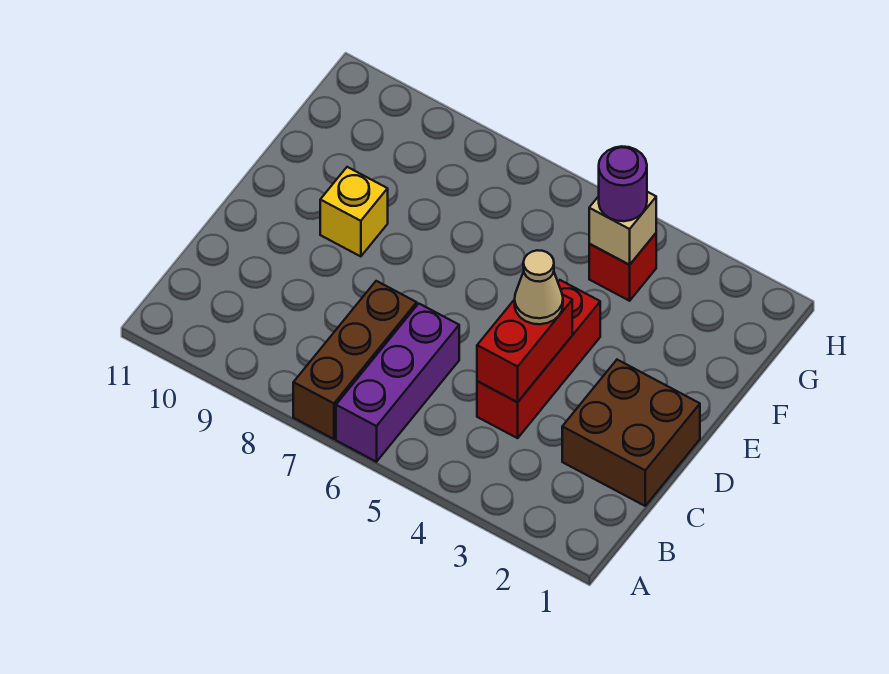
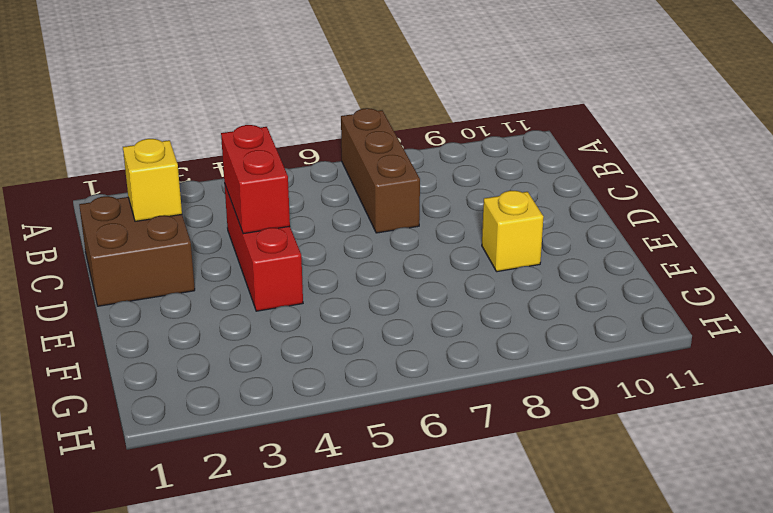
yellow 1x1 brick [123,139,182,221] -> none
none -> purple 1x3 brick [336,304,459,462]
none -> red 1x1 brick [589,233,656,301]

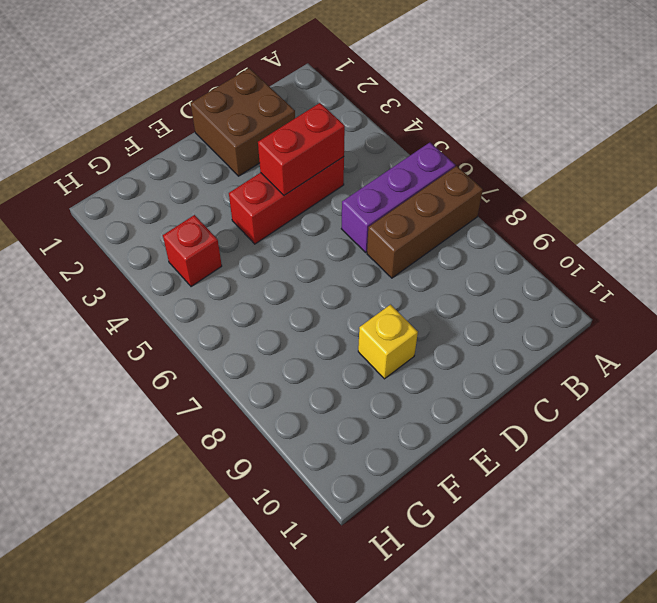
none -> tan 1x1 brick [589,192,656,265]
none -> tan 1x1 cone [515,250,563,324]

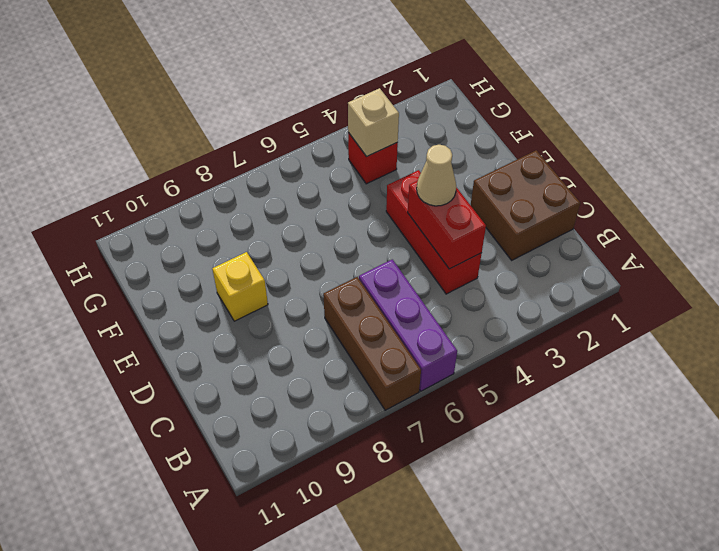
none -> purple 1x1 round brick [599,146,647,221]

